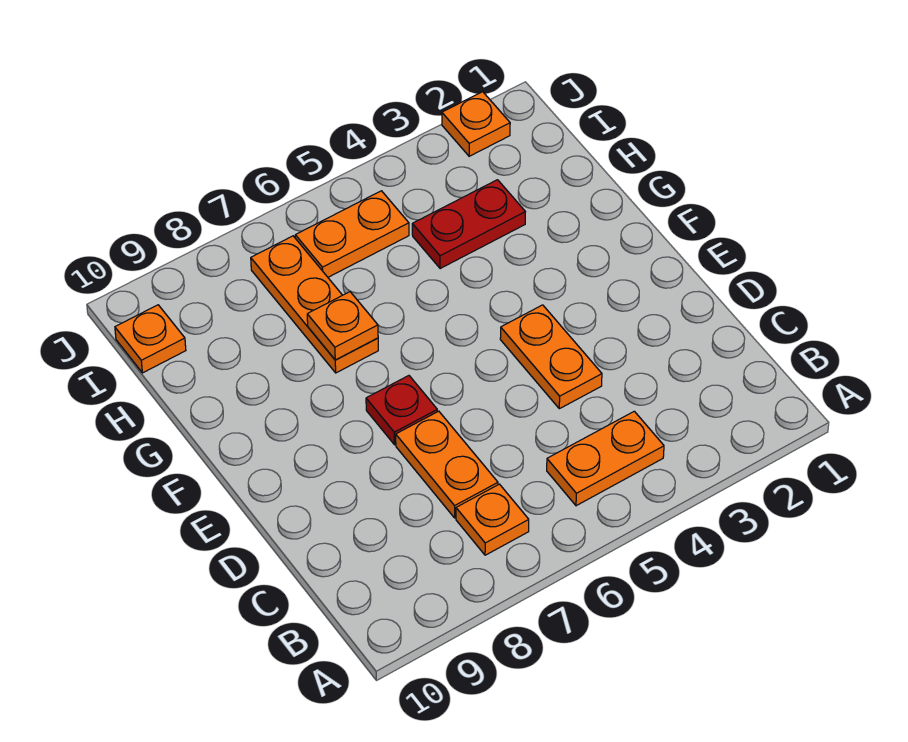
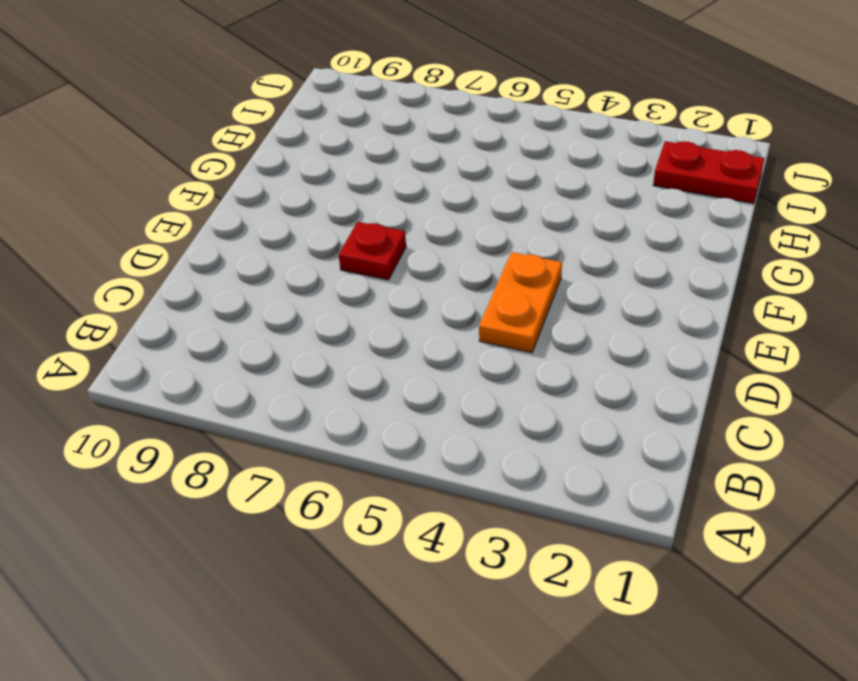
red 1x2 plate [653,141,764,204] -> red 1x2 plate moved to [412,180,525,269]
none -> orange 1x2 plate [547,411,664,506]
none -> orange 1x1 plate [456,484,529,555]

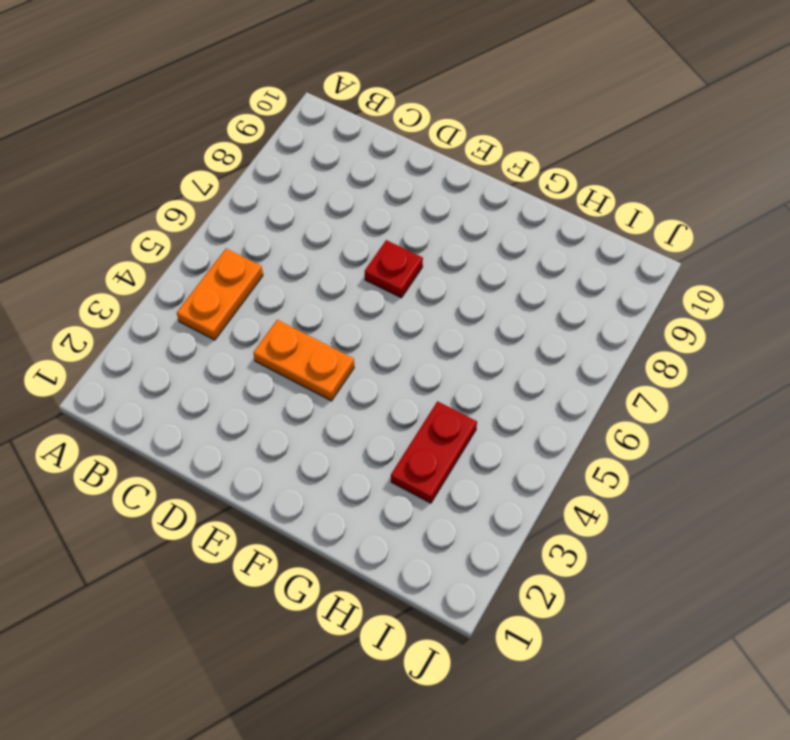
none -> orange 1x1 plate [456,484,529,555]
none -> orange 1x2 plate [396,411,498,518]

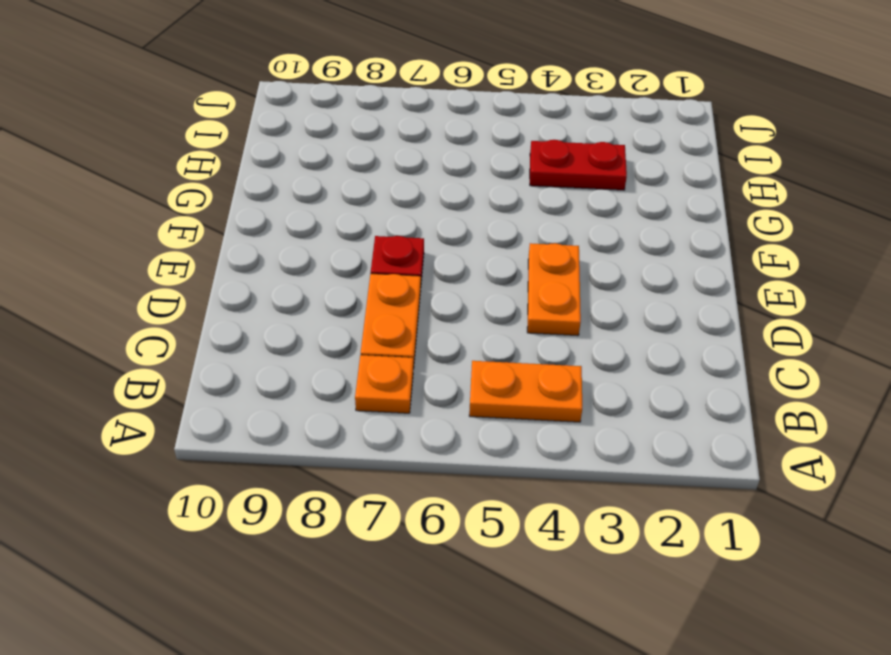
none -> orange 1x3 plate [251,236,378,373]
none -> orange 1x2 plate [295,191,409,277]

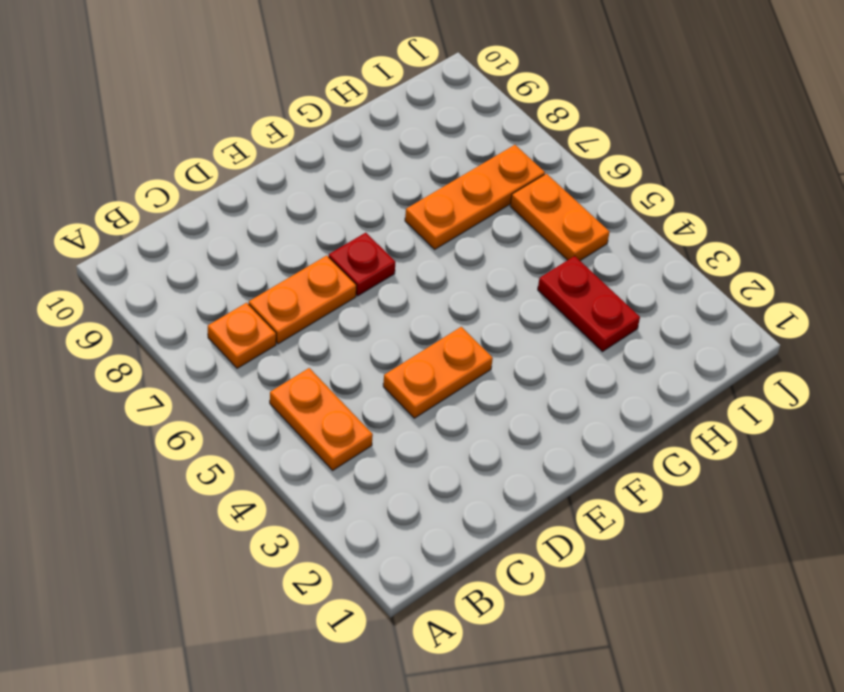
none -> orange 1x1 plate [115,305,186,373]
none -> orange 1x1 plate [442,92,510,156]

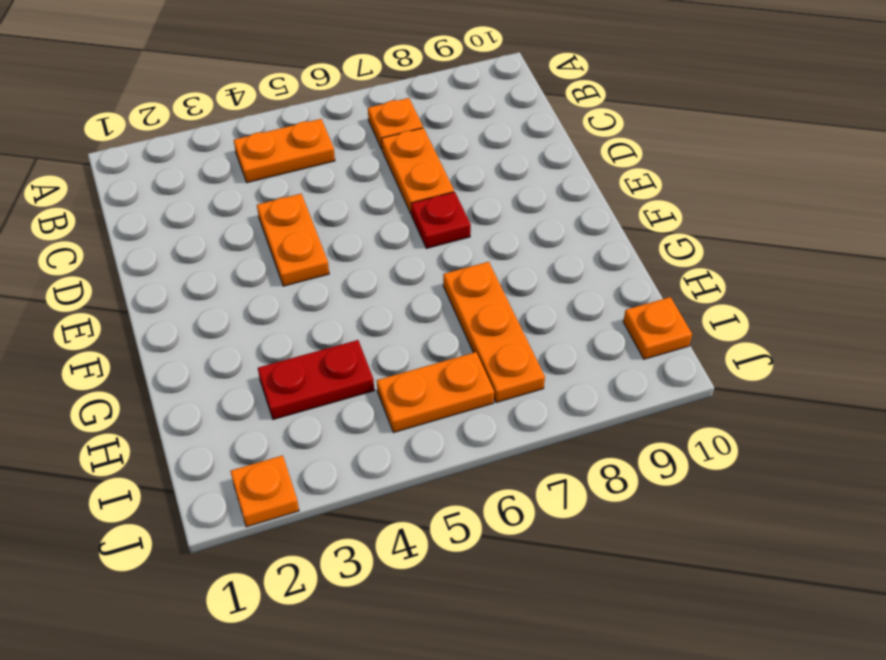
none -> orange 1x1 plate [307,292,378,360]

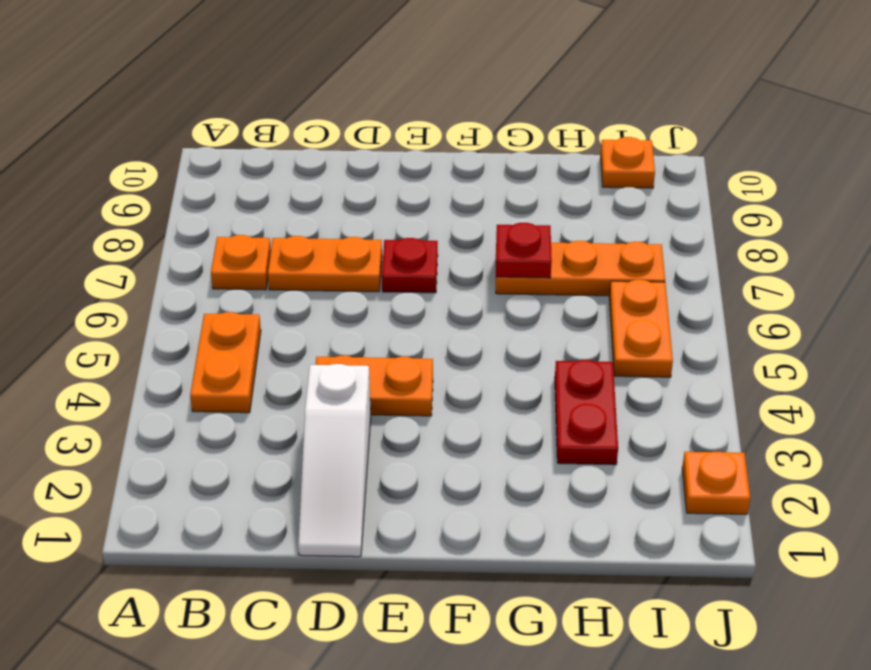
white 1x3 slope [298,364,371,557] -> none
red 1x1 plate [496,223,552,278] -> orange 1x1 plate [307,292,378,360]

